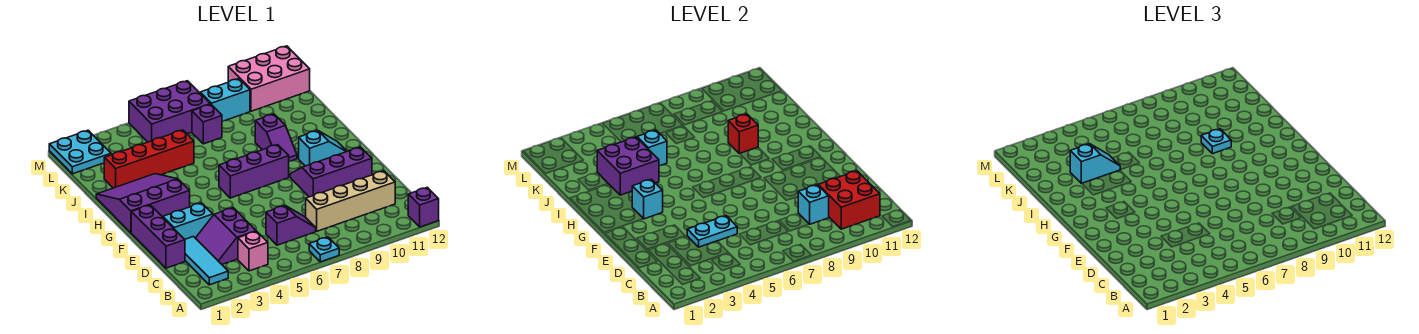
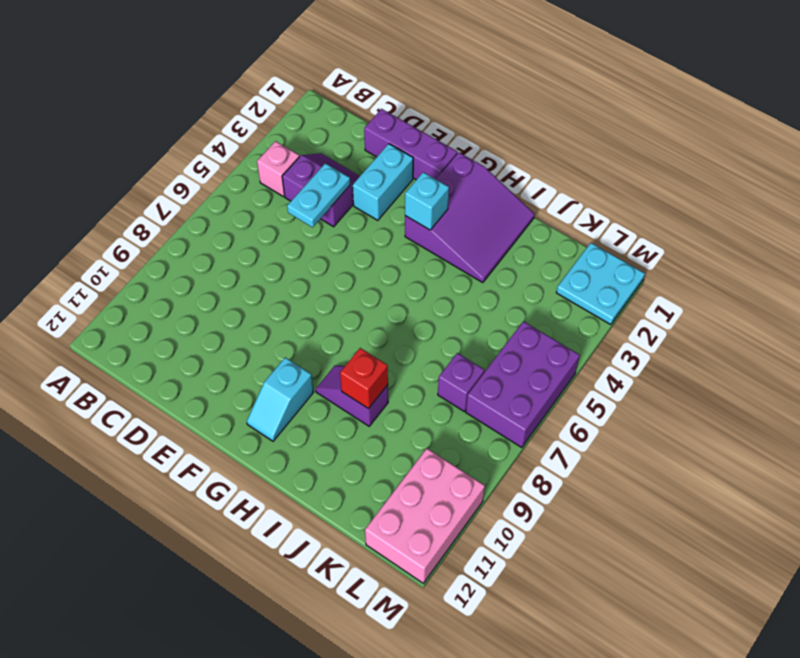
none -> cyan 1x1 plate [309,237,339,262]
none -> purple 1x1 brick [408,187,439,227]
none -> cyan 1x3 tile [185,237,228,285]

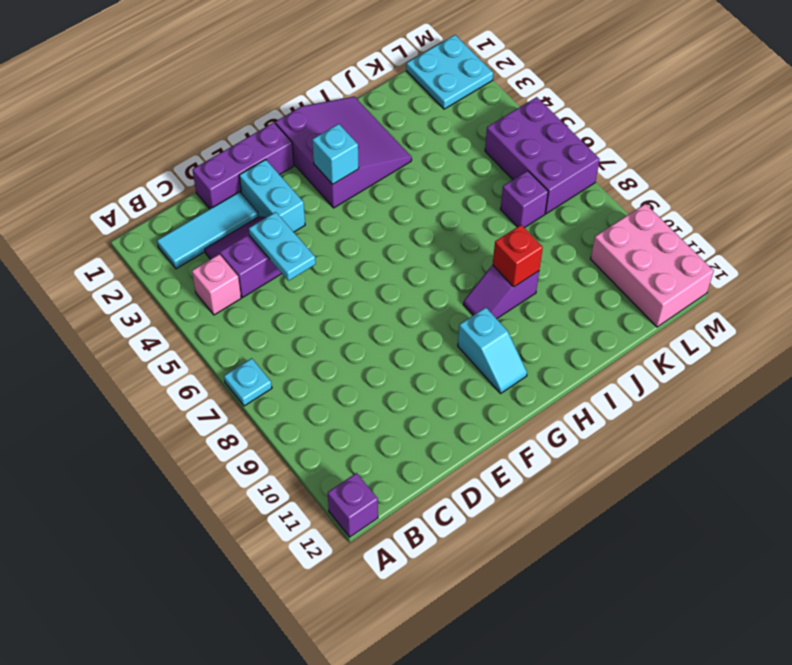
none -> purple 1x2 slope [266,206,316,245]
none -> tan 1x4 brick [306,171,395,231]
none -> purple 2x3 slope [290,147,372,197]

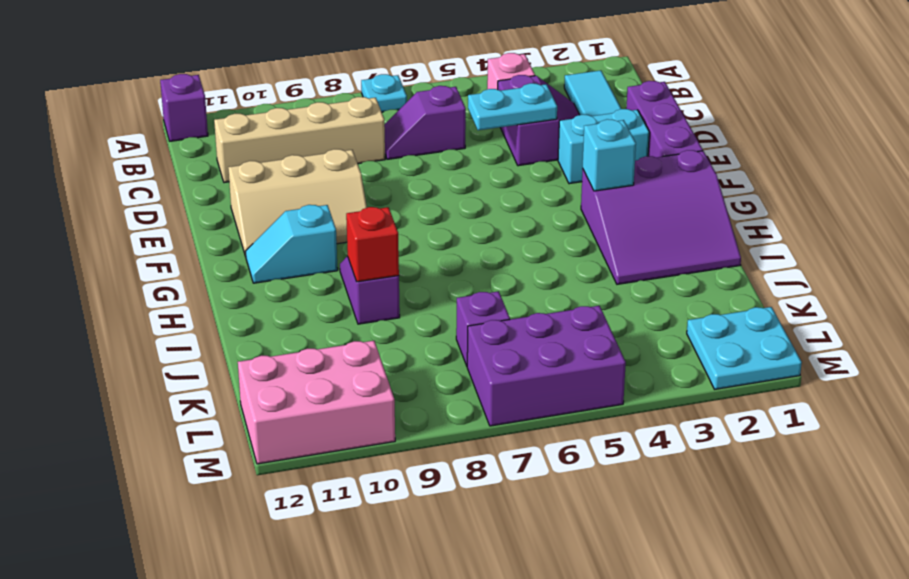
tan 2x3 slope [228,149,367,257] -> purple 2x3 slope [290,147,372,197]
none -> purple 1x3 brick [219,145,289,198]
none -> red 1x4 brick [104,130,194,188]
none -> cyan 1x2 brick [200,79,250,121]

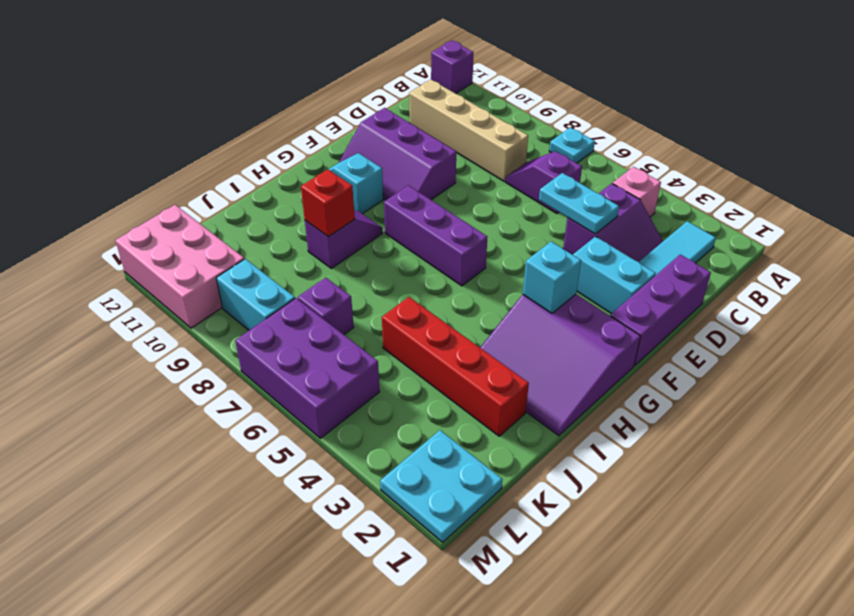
none -> red 2x2 brick [818,171,880,229]
none -> cyan 1x1 brick [798,185,829,224]
none -> purple 2x2 brick [597,137,659,195]

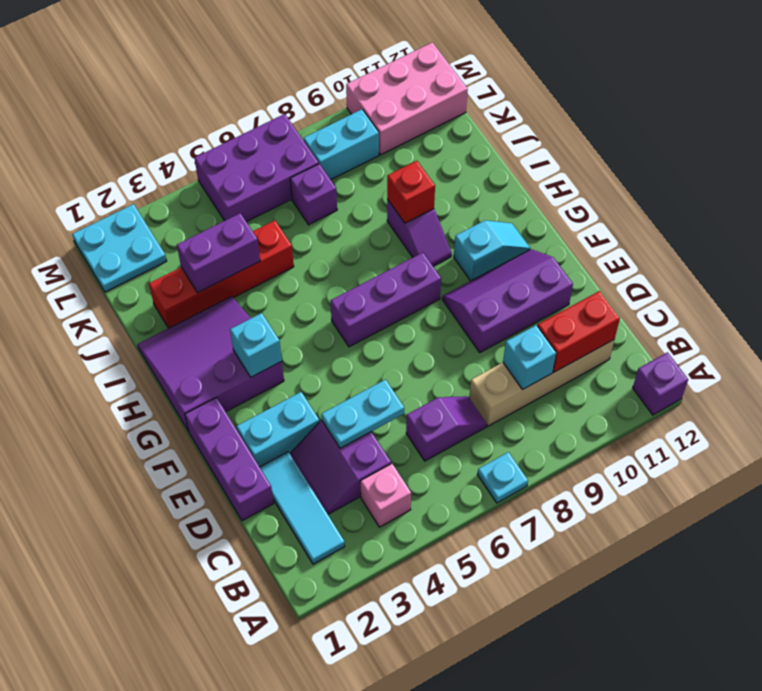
red 1x2 brick [538,291,620,372] -> red 2x2 brick [818,171,880,229]
purple 1x2 brick [177,213,260,293] -> purple 2x2 brick [597,137,659,195]
none -> cyan 1x1 brick [637,130,667,166]
none -> cyan 1x1 plate [1201,129,1231,154]
none -> cyan 1x2 slope [1070,144,1120,183]

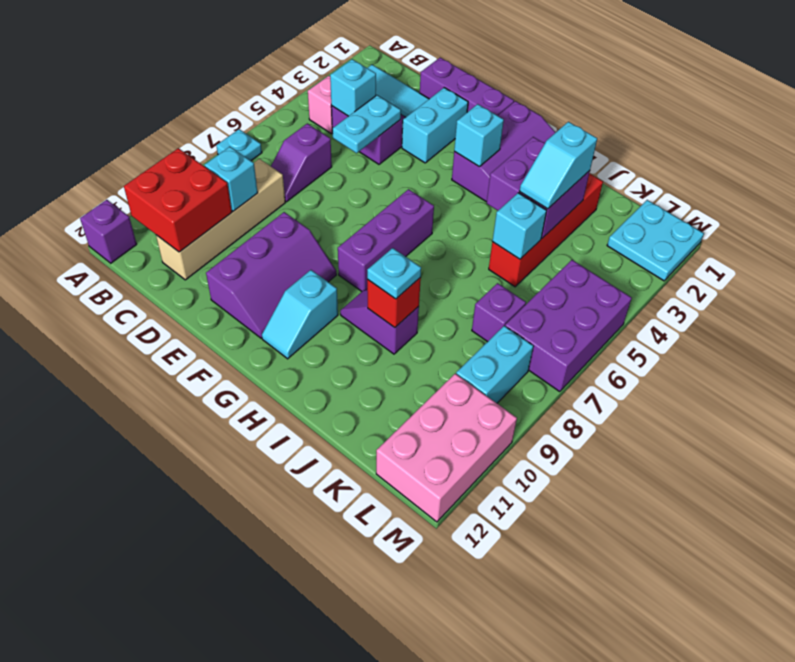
cyan 1x1 brick [330,59,376,116] -> none

